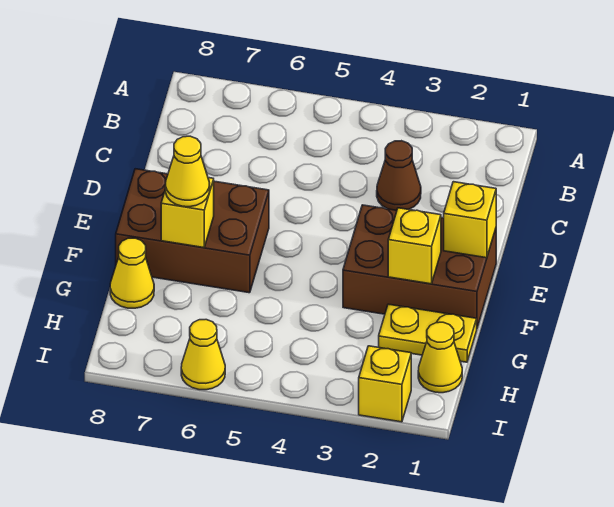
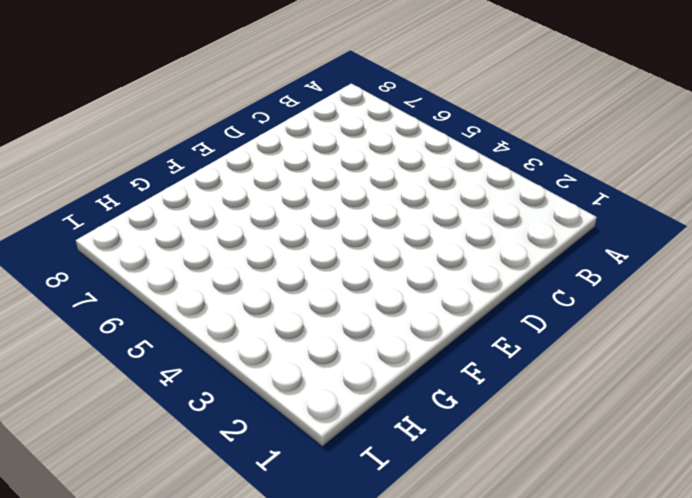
none -> brown 1x1 cone [377,141,421,210]
none -> brown 2x3 brick [343,205,496,328]
none -> brown 2x3 brick [116,169,269,293]

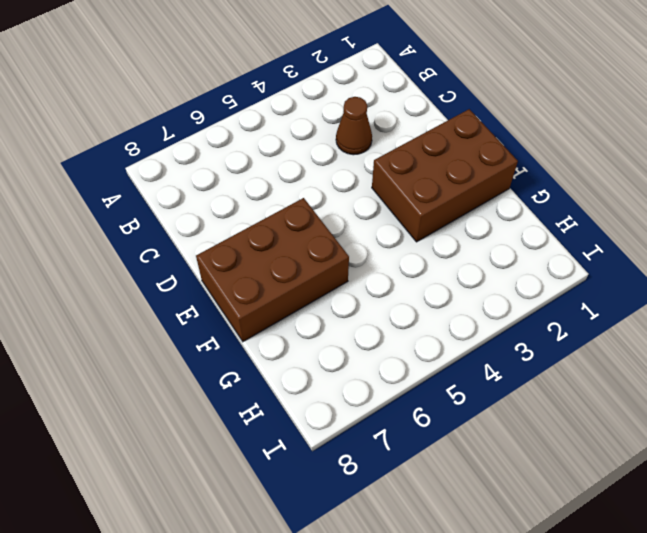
none -> yellow 1x2 plate [379,304,477,362]
none -> yellow 1x1 cone [110,238,154,308]
none -> yellow 1x1 cone [418,322,462,393]

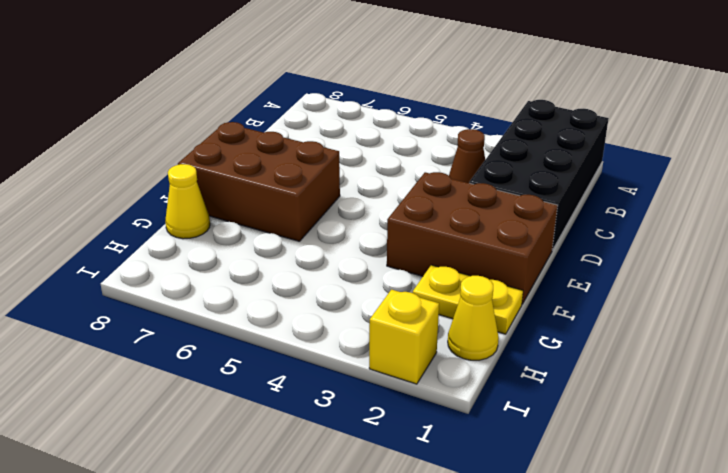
black 2x4 brick [469,100,609,250] -> none
none -> yellow 1x1 cone [181,320,225,390]
none -> yellow 1x1 brick [444,182,496,258]
none -> yellow 1x1 brick [388,208,441,284]

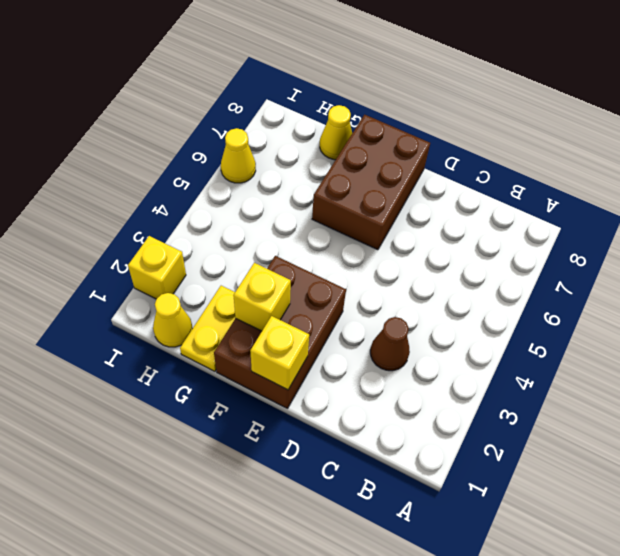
none -> yellow 1x1 brick [161,178,214,248]
none -> yellow 1x1 cone [165,136,210,207]

